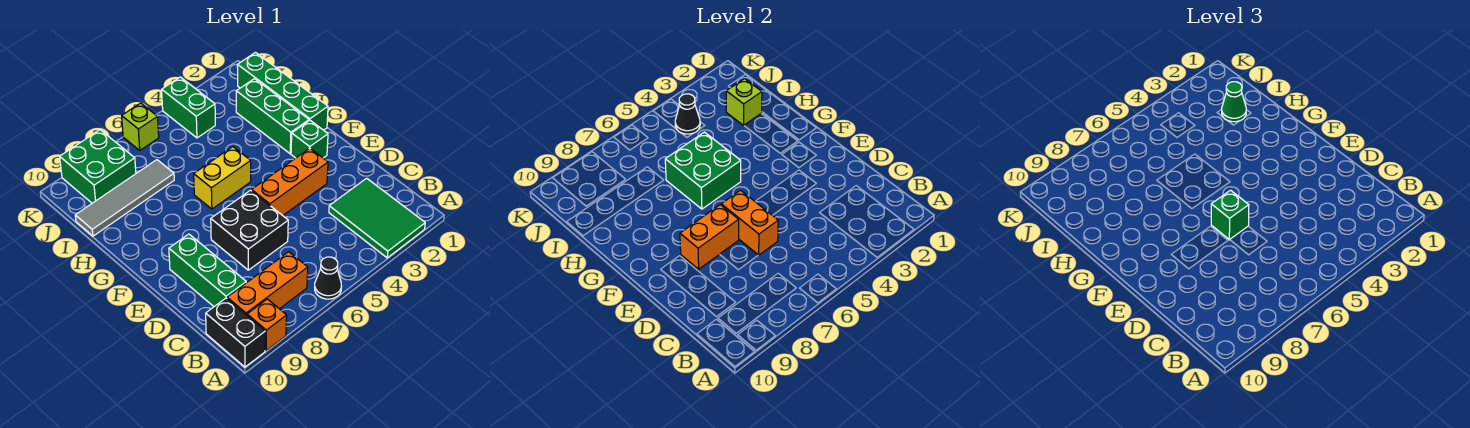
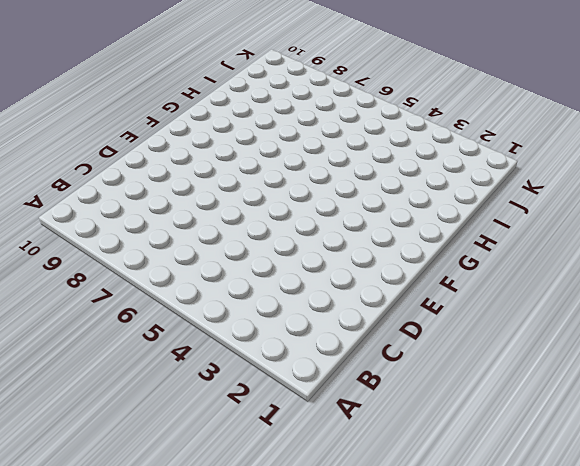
none -> green 2x3 tile [329,178,425,258]
none -> black 1x1 cone [315,257,342,299]
none -> orange 1x1 brick [247,299,287,351]

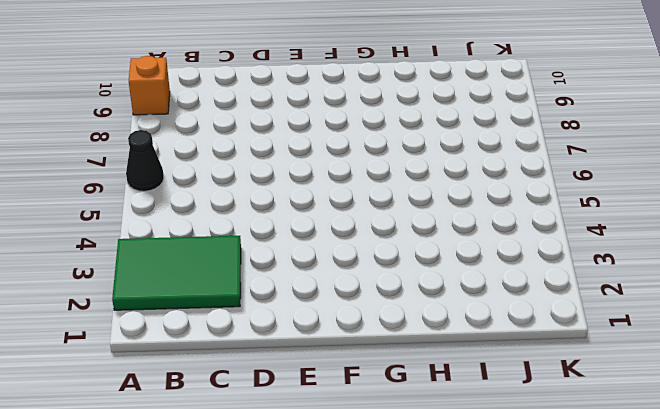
none -> black 1x2 brick [206,298,265,367]
none -> orange 1x3 brick [227,252,308,315]
none -> green 1x3 brick [169,234,246,306]

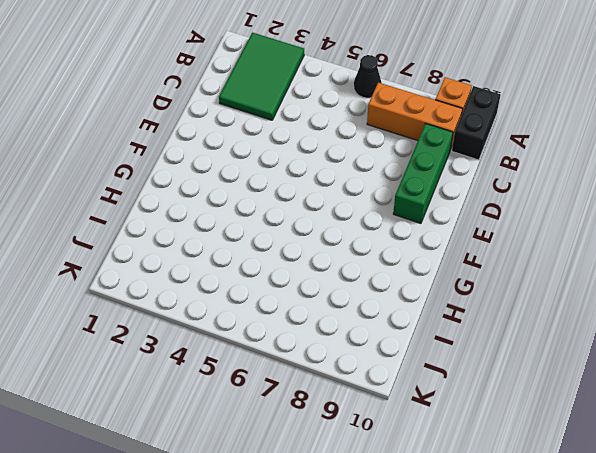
none -> black 2x2 brick [211,190,288,270]
none -> orange 1x3 brick [252,148,328,215]
none -> green 1x1 brick [291,121,328,158]

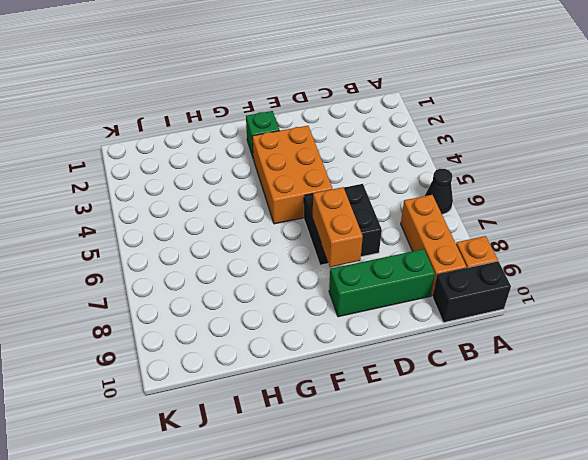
orange 2x3 brick [252,126,332,224] -> orange 1x3 brick [252,148,328,215]
none -> green 2x3 tile [329,178,425,258]
none -> green 1x4 brick [237,53,328,130]
none -> green 1x3 brick [236,79,309,154]

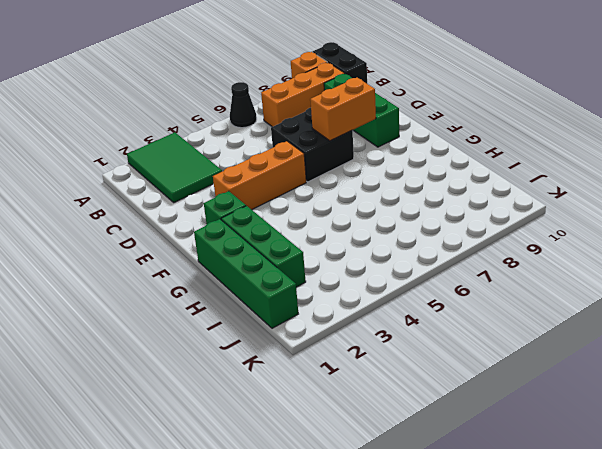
none -> yellow 1x2 brick [194,147,251,209]
none -> grey 1x4 tile [75,160,174,236]
none -> green 1x2 brick [162,77,215,138]

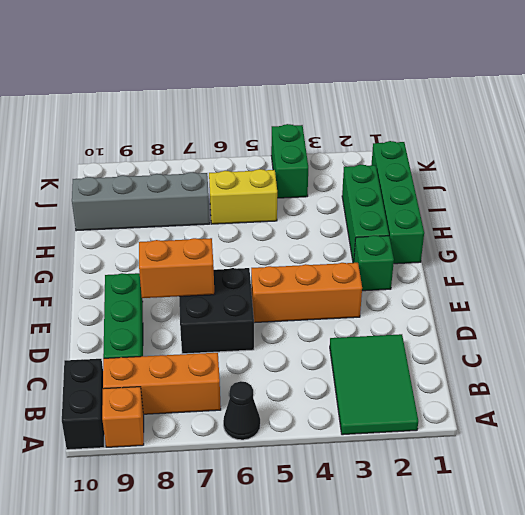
yellow 1x2 brick [209,169,277,224] -> yellow 1x2 brick moved to [194,147,251,209]
grey 1x4 brick [72,172,210,231] -> grey 1x4 tile [75,160,174,236]
none -> green 2x2 brick [60,130,136,203]
none -> lime 1x1 brick [122,103,159,150]
none -> orange 1x2 brick [721,190,778,255]

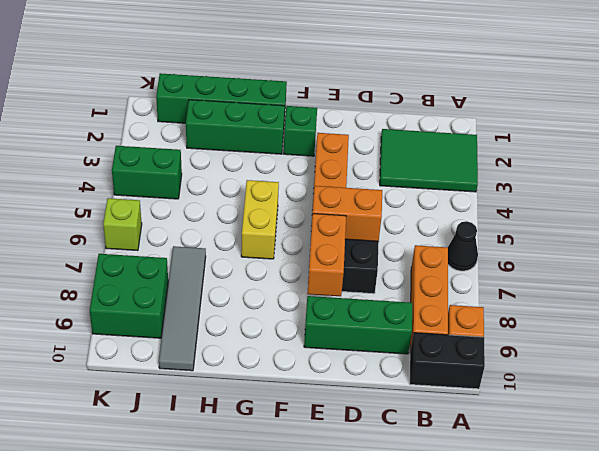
none -> green 2x2 brick [665,132,741,209]
none -> lime 1x1 brick [726,79,762,125]
none -> black 1x1 cone [675,94,700,134]

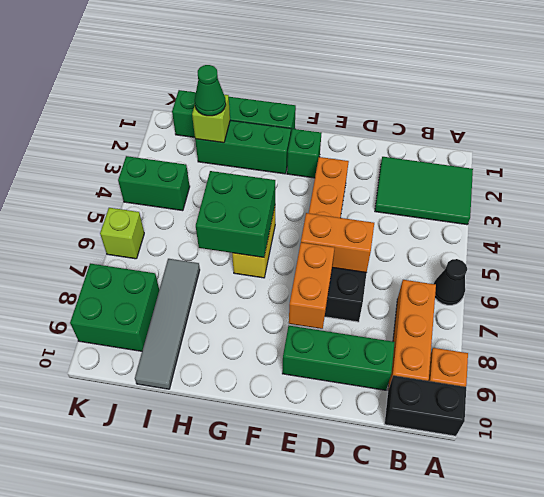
none -> black 1x1 cone [675,94,700,134]
none -> green 1x1 brick [1211,190,1249,240]

